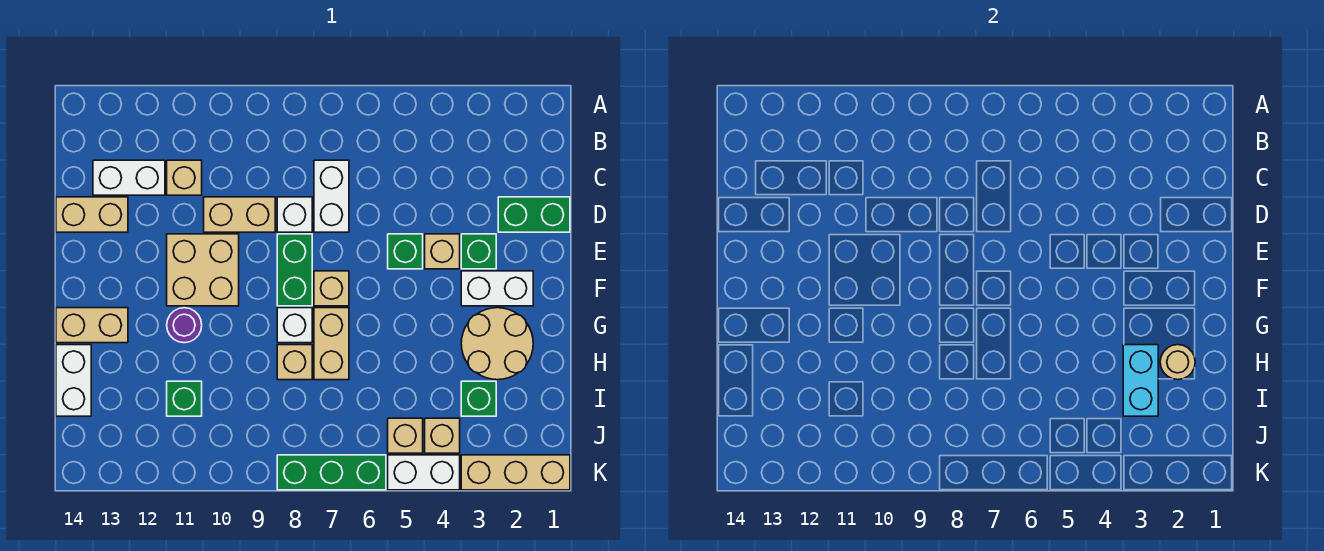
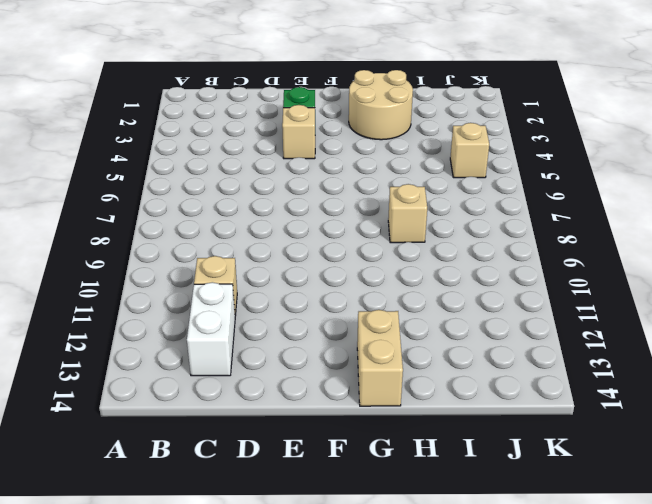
none -> white 1x2 brick [314,160,349,232]
none -> green 1x2 brick [498,197,570,232]
none -> white 1x1 brick [277,197,312,232]
none -> tan 1x2 brick [204,197,275,232]

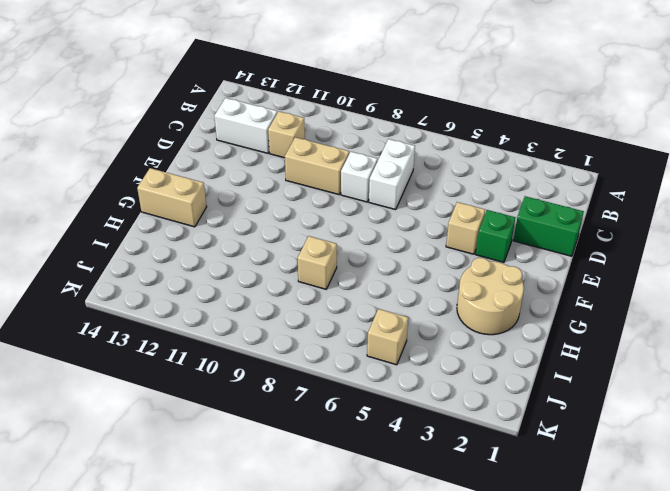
none -> tan 1x2 brick [56,197,128,232]
none -> green 1x1 brick [388,234,423,269]
none -> green 1x2 brick [277,234,312,306]
none -> tan 2x2 brick [167,234,239,306]

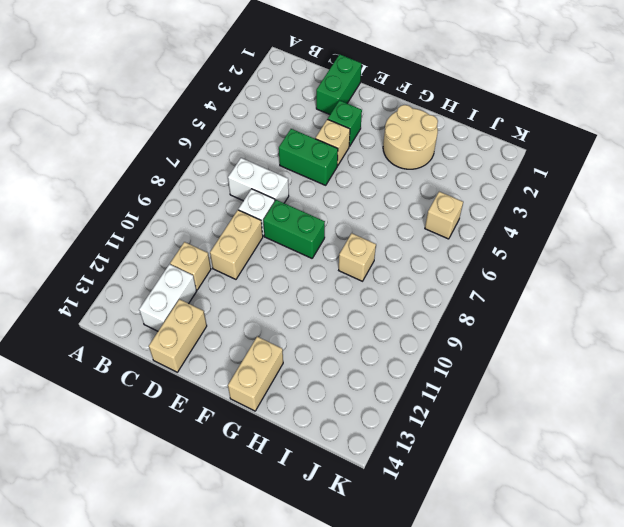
green 1x2 brick [279,129,338,185] -> green 1x1 brick [388,234,423,269]
none -> tan 2x2 brick [167,234,239,306]
none -> white 1x2 brick [461,271,533,306]
none -> tan 1x1 brick [314,271,349,306]
none -> tan 1x2 brick [314,308,349,380]

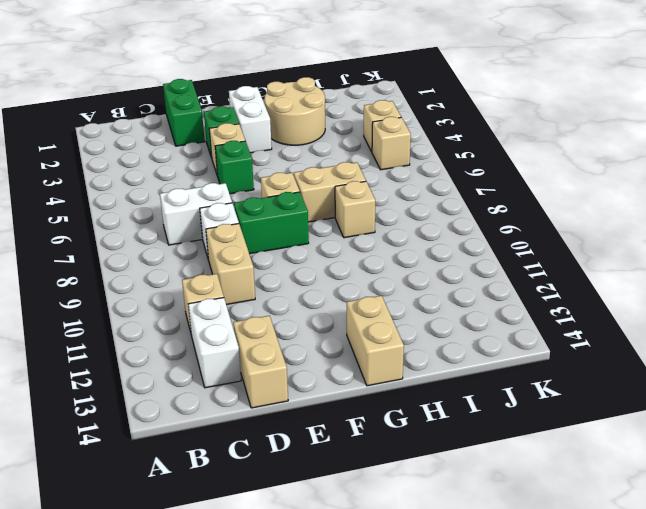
none -> tan 2x2 brick [167,234,239,306]
none -> white 1x1 brick [277,308,312,343]
none -> purple 1x1 round brick [167,308,202,343]
none -> white 1x2 brick [56,345,91,416]

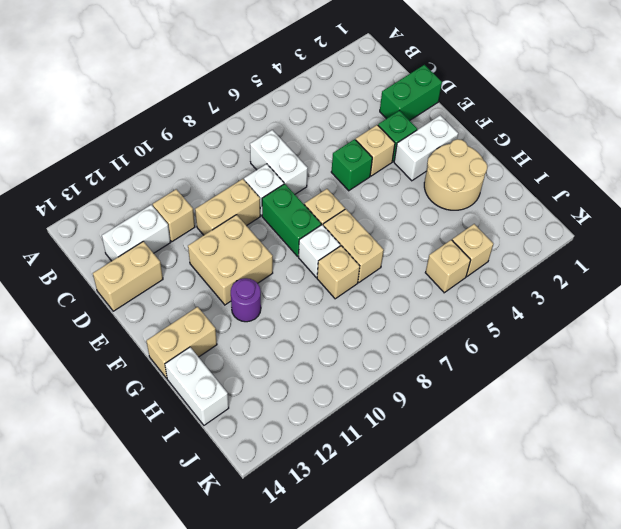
none -> green 1x1 brick [461,381,496,416]
none -> green 1x1 brick [167,381,202,416]
none -> tan 1x3 brick [461,455,570,490]
none -> white 1x2 brick [388,455,460,490]

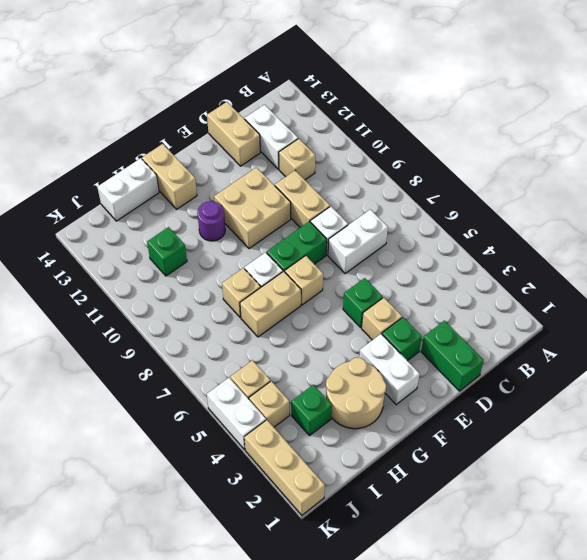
none -> green 1x3 brick [277,455,386,490]
none -> tan 1x1 round brick [1160,345,1195,380]
none -> cyan 1x2 brick [1123,345,1158,416]

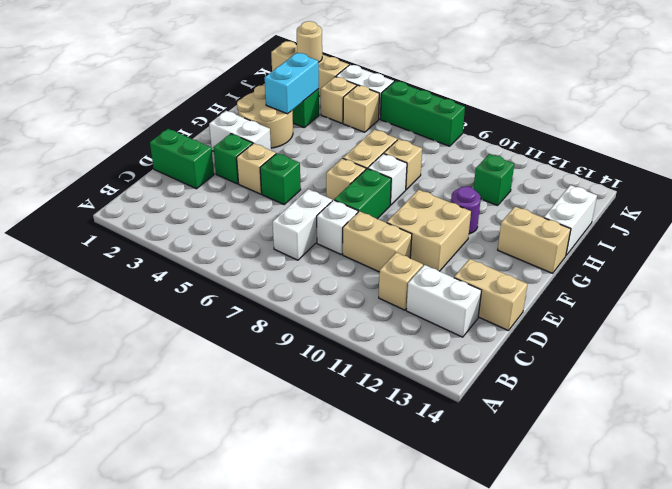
tan 1x1 round brick [297,21,322,62] -> tan 1x1 round brick moved to [1160,345,1195,380]

